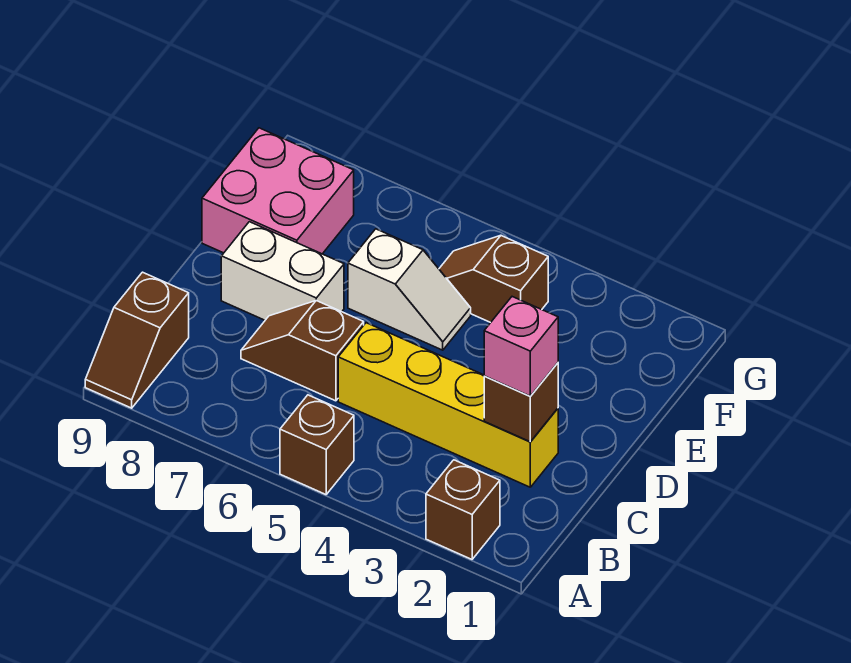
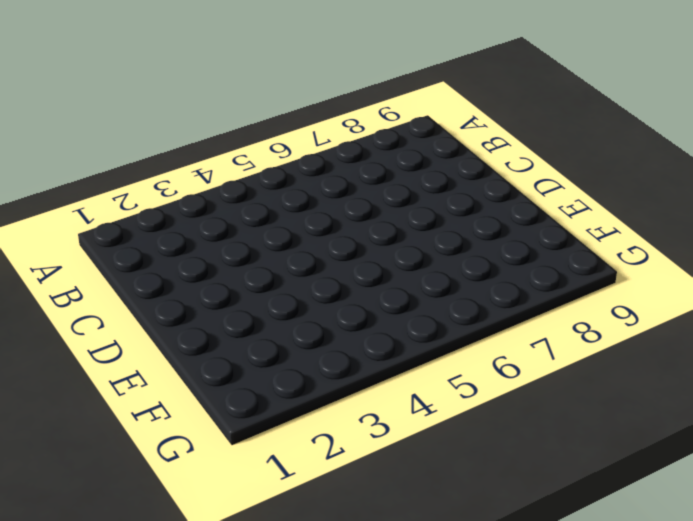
none -> brown 1x1 brick [426,460,500,559]
none -> brown 1x1 brick [280,395,354,495]

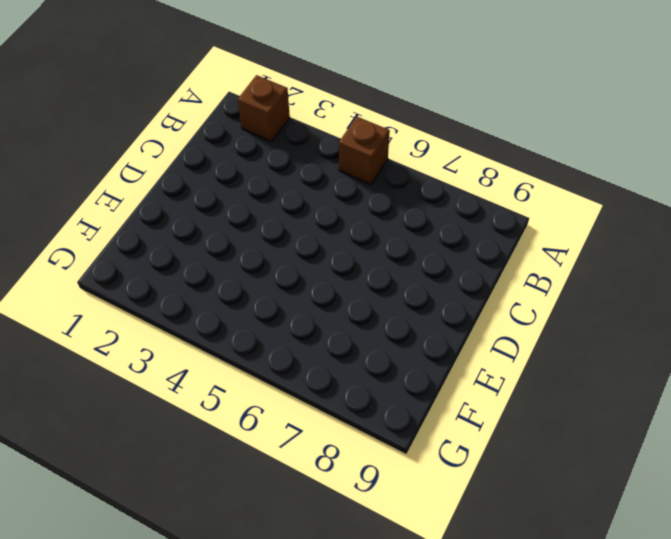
none -> brown 1x2 slope [85,272,189,408]
none -> yellow 1x4 brick [338,323,558,487]

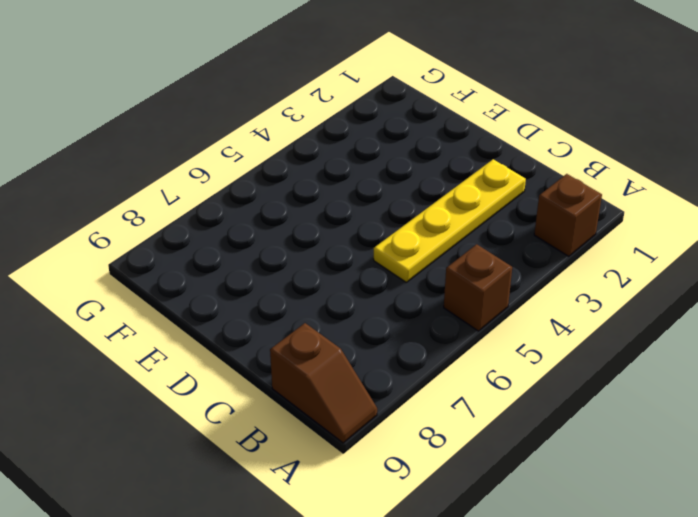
yellow 1x4 plate [374,159,526,282] -> yellow 1x4 brick [338,323,558,487]
none -> brown 1x2 slope [241,301,364,401]
none -> white 1x2 brick [221,222,344,320]

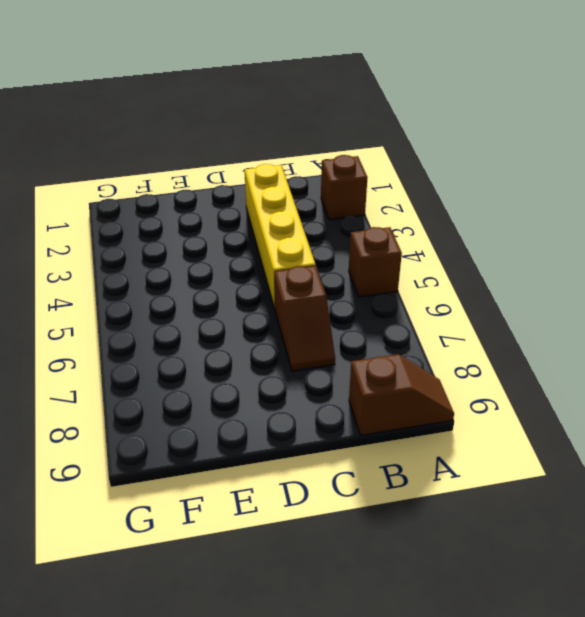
none -> white 1x2 brick [221,222,344,320]
none -> white 1x2 slope [348,229,471,350]

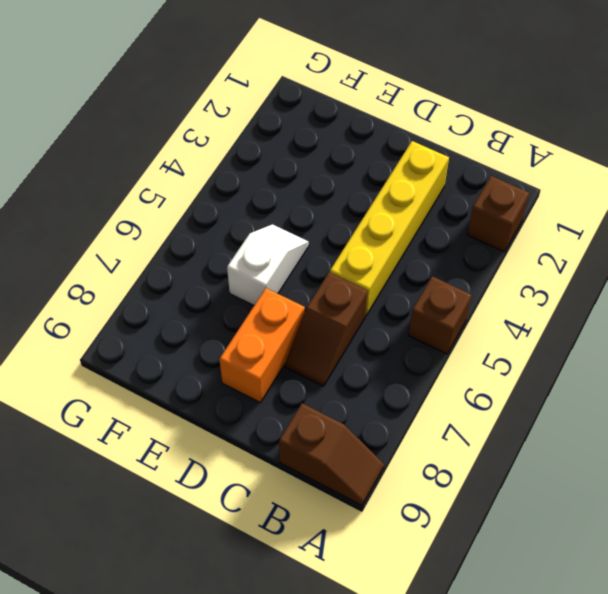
orange 1x2 brick [219,288,305,403] -> white 1x2 brick [221,222,344,320]
none -> pink 2x2 brick [202,128,354,254]
none -> brown 1x2 slope [439,236,548,323]

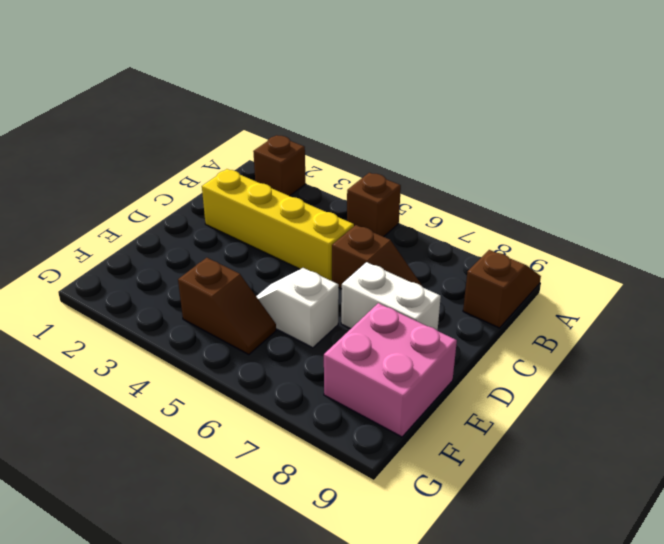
none -> brown 1x1 brick [484,363,558,442]
none -> pink 1x1 brick [484,297,558,396]

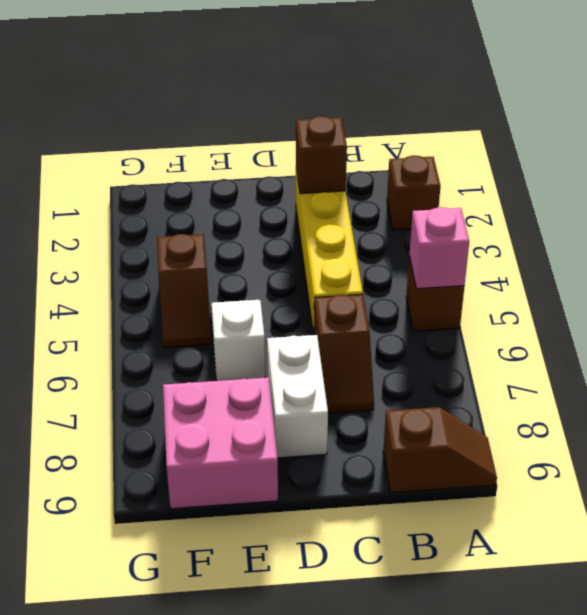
pink 1x1 brick [409,207,469,289] -> pink 1x1 brick moved to [484,297,558,396]

